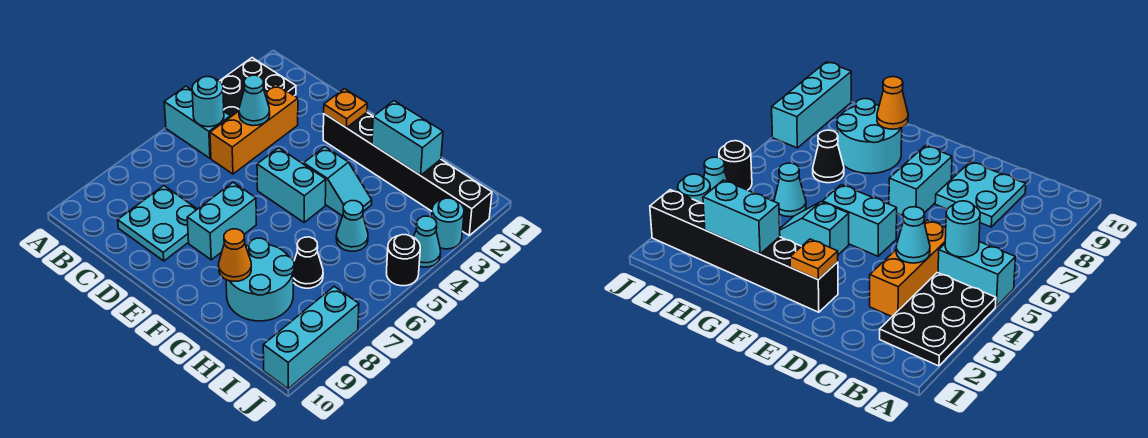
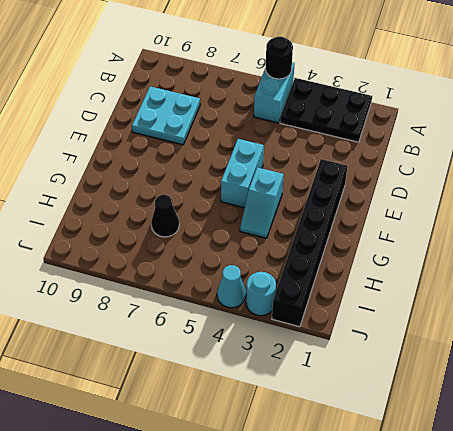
black 1x1 round brick [265,37,293,79] -> black 1x1 round brick moved to [387,235,420,286]
none -> orange 1x3 brick [210,84,298,174]
none -> cyan 1x2 brick [187,182,256,260]
none -> cyan 2x2 round brick [226,238,294,321]

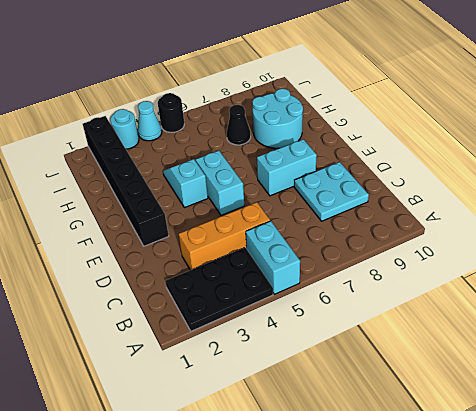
none -> cyan 1x1 cone [336,201,368,251]
none -> cyan 1x3 brick [263,287,359,389]
none -> cyan 1x1 round brick [192,77,224,127]

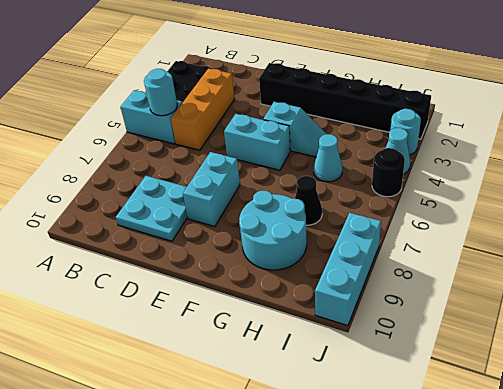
none -> cyan 1x1 cone [239,75,270,126]
none -> orange 1x1 plate [324,89,367,128]
none -> cyan 1x2 brick [372,101,443,176]

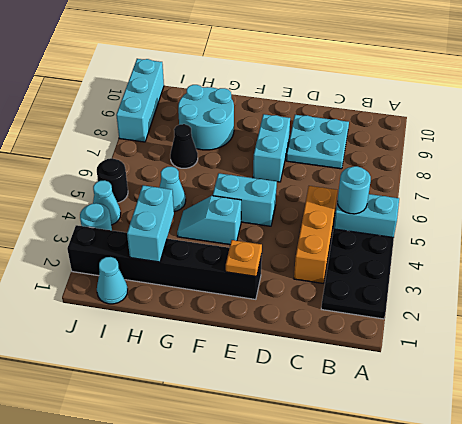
cyan 1x2 brick [127,185,174,262] -> cyan 1x2 brick turned to [372,101,443,176]
cyan 1x1 cone [97,257,128,304] -> cyan 1x1 cone moved to [239,75,270,126]
none -> orange 1x1 cone [219,229,251,281]

